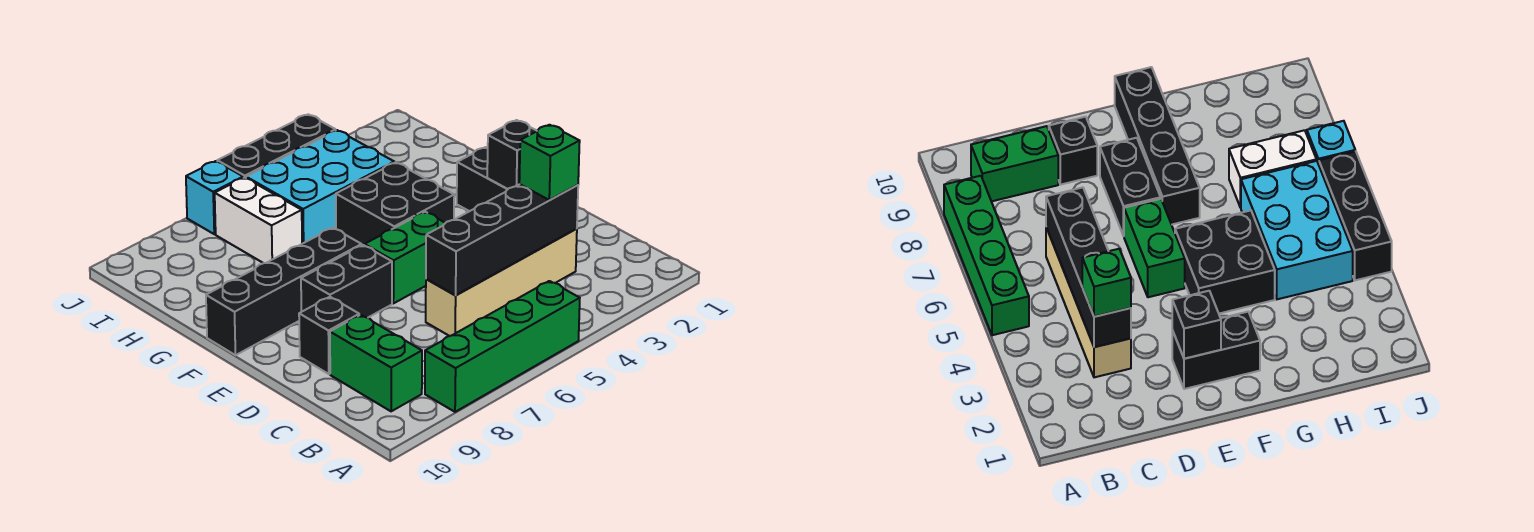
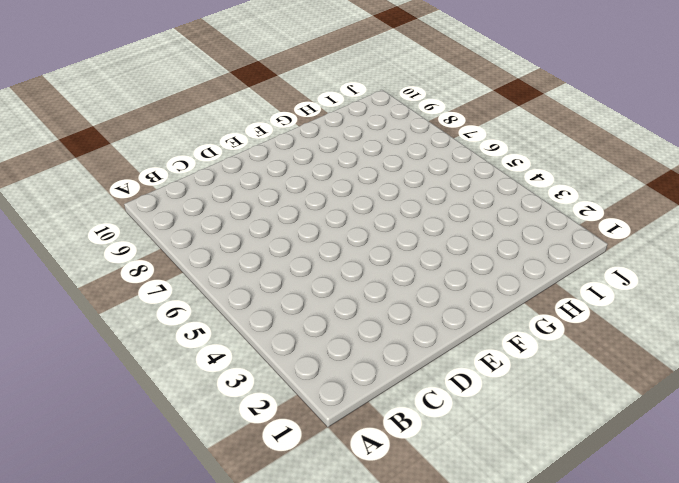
none -> green 1x4 brick [425,281,580,412]
none -> green 1x2 brick [330,315,422,411]
none -> tan 1x4 brick [426,229,577,336]

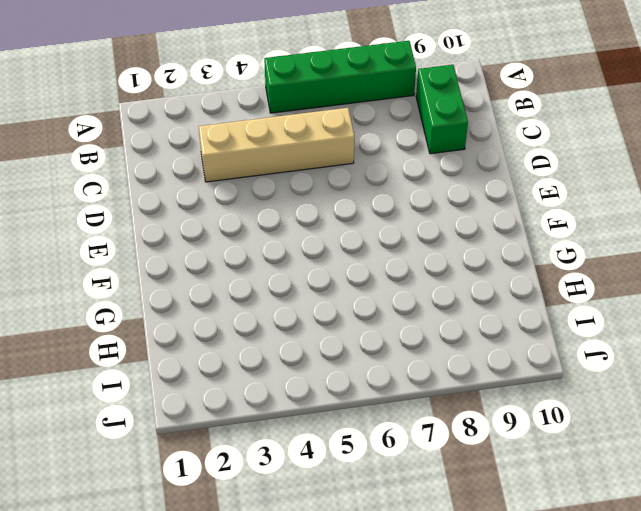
none -> black 1x1 brick [299,297,359,374]
none -> black 1x2 brick [457,147,508,211]
none -> green 1x2 brick [365,212,445,303]

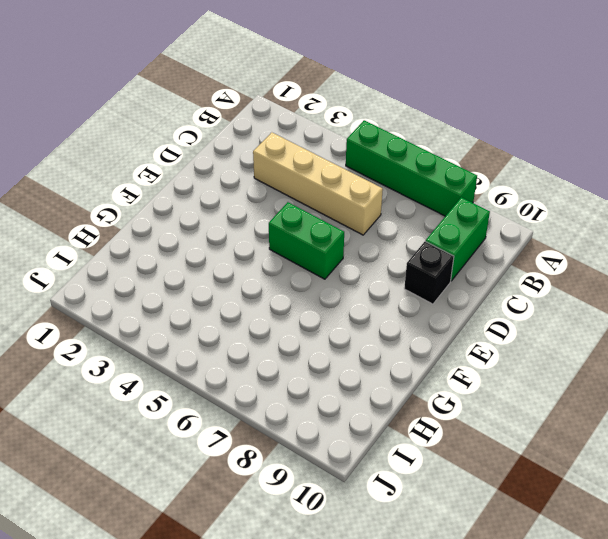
none -> black 1x2 brick [457,147,508,211]
none -> black 1x2 brick [301,245,392,318]
none -> black 2x2 brick [336,162,454,246]

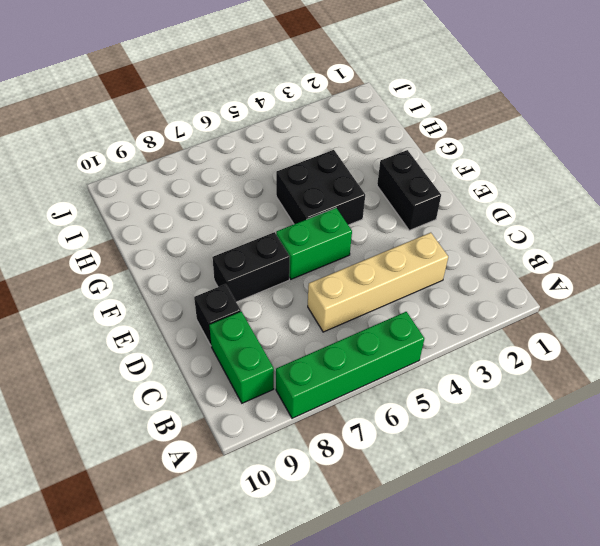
none -> black 1x4 brick [206,228,362,355]
none -> cyan 2x3 brick [246,130,394,244]
none -> white 1x2 brick [215,177,302,263]

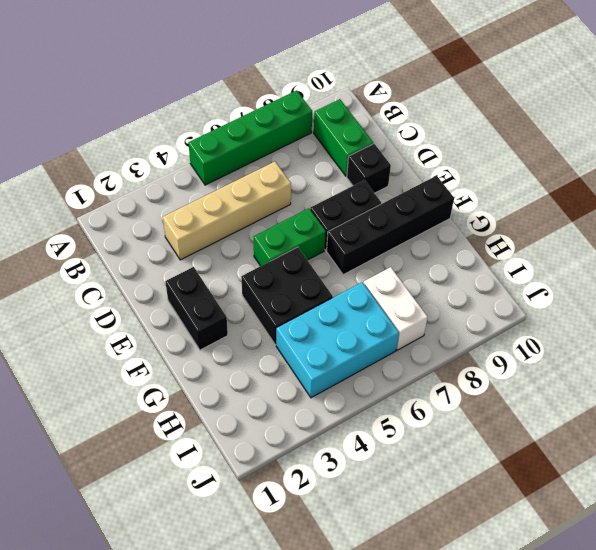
none -> black 1x3 brick [217,114,336,178]
none -> cyan 1x1 brick [186,161,243,234]
none -> black 1x4 brick [426,184,578,295]

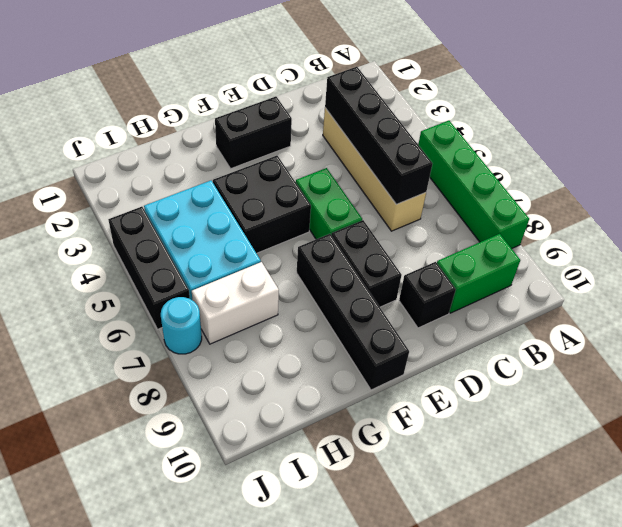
cyan 1x1 round brick [161,297,202,354] -> cyan 1x1 brick [186,161,243,234]
none -> black 1x1 brick [487,120,536,189]
none -> green 1x1 brick [519,125,580,200]

